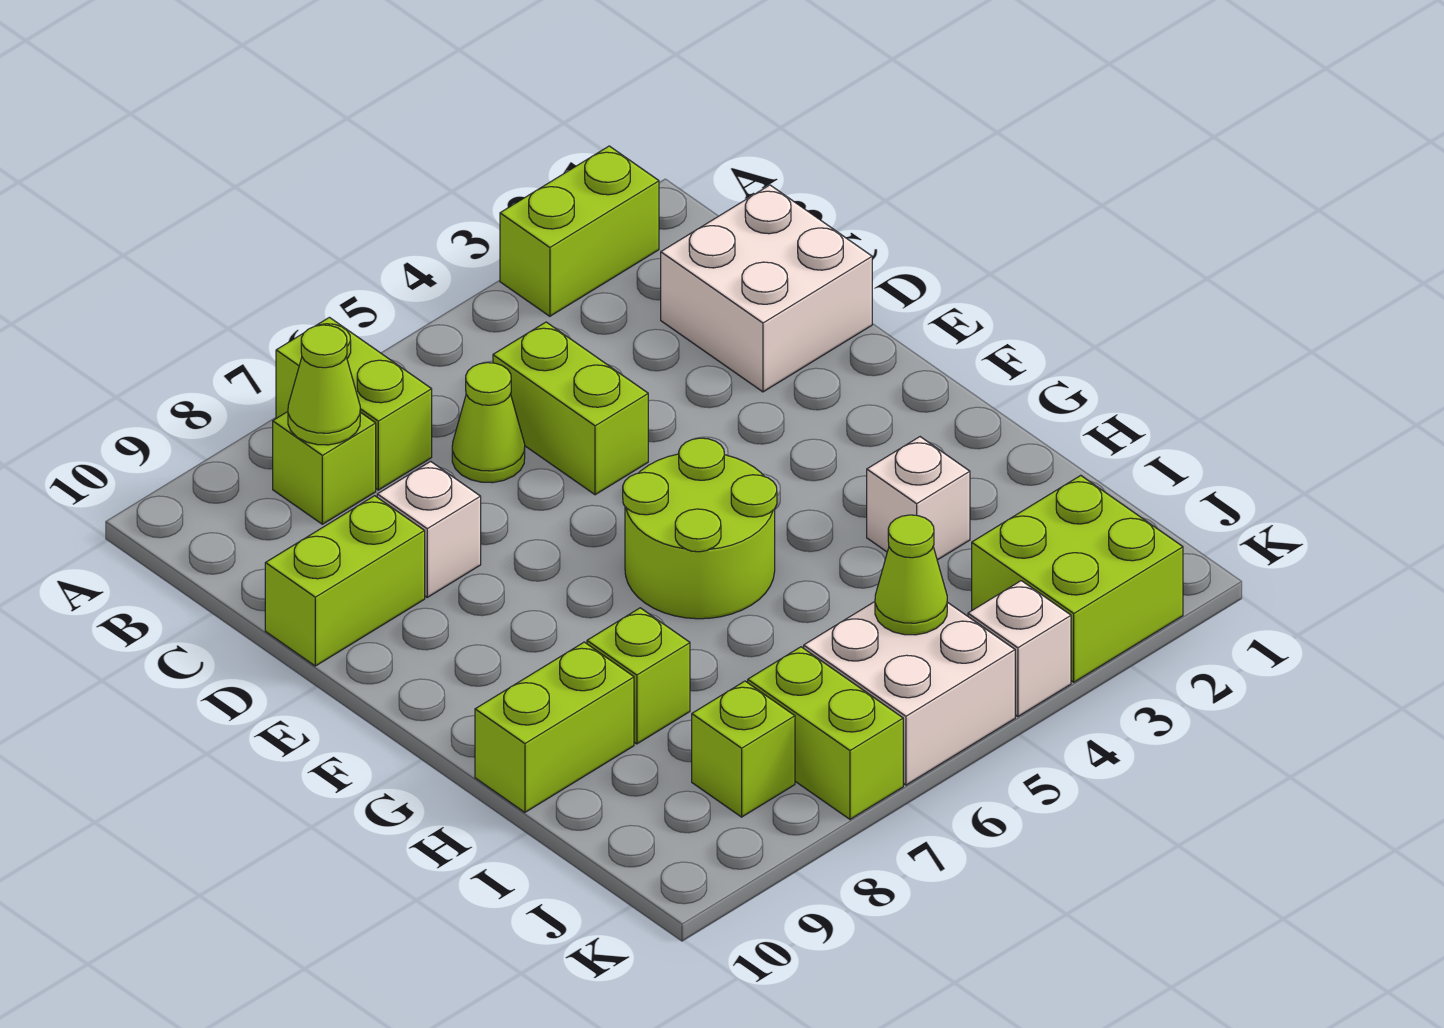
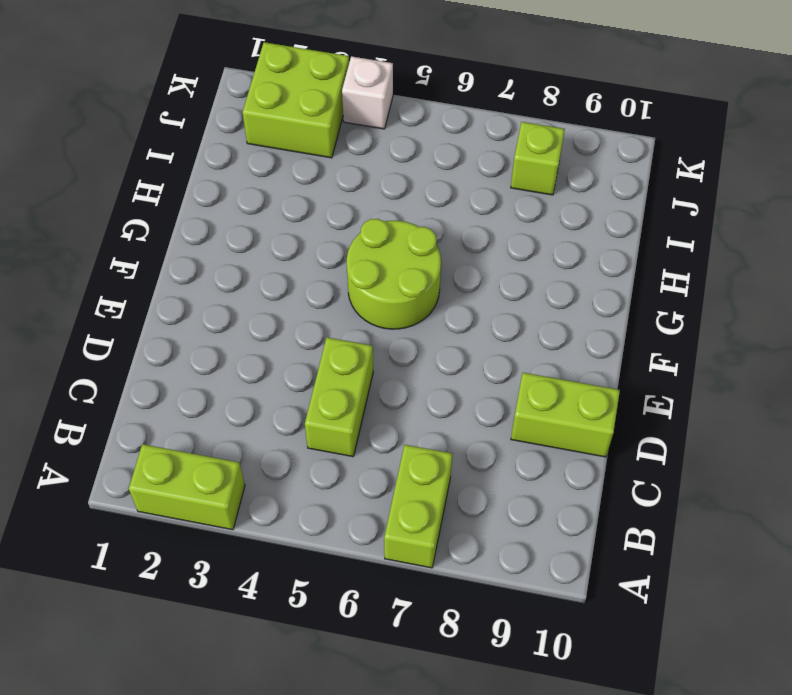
none -> lime 1x1 brick [273,412,376,524]
none -> white 2x2 brick [661,185,872,392]
none -> lime 1x1 cone [452,363,525,483]

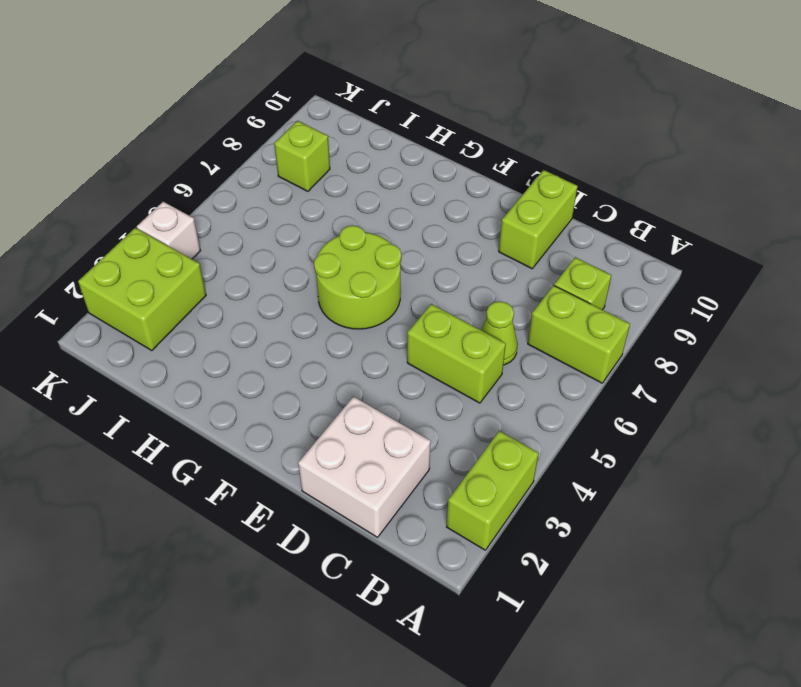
none -> white 1x1 brick [377,461,481,597]
none -> white 1x1 brick [867,437,970,560]
none -> lime 1x1 brick [587,608,690,744]

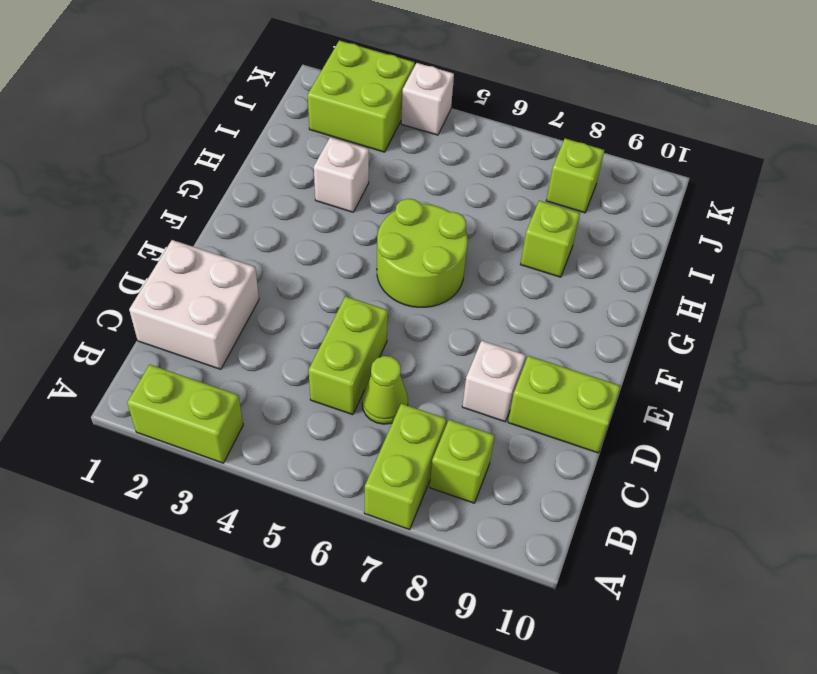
none -> lime 1x2 brick [475,642,634,812]
none -> white 2x2 brick [804,602,1015,785]
none -> lime 1x2 brick [748,647,903,819]

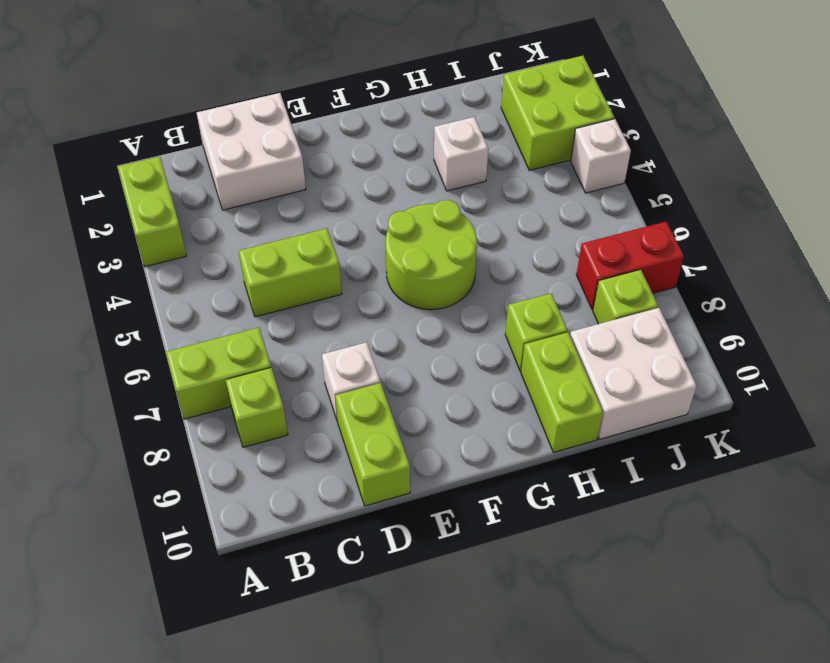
white 2x2 brick [570,308,697,439] -> white 2x2 brick moved to [804,602,1015,785]
red 1x2 brick [576,221,684,310] -> lime 1x2 brick [748,647,903,819]
none -> lime 1x1 cone [452,363,525,483]
none -> lime 1x1 cone [288,325,360,445]
none -> lime 1x1 cone [875,515,947,635]

